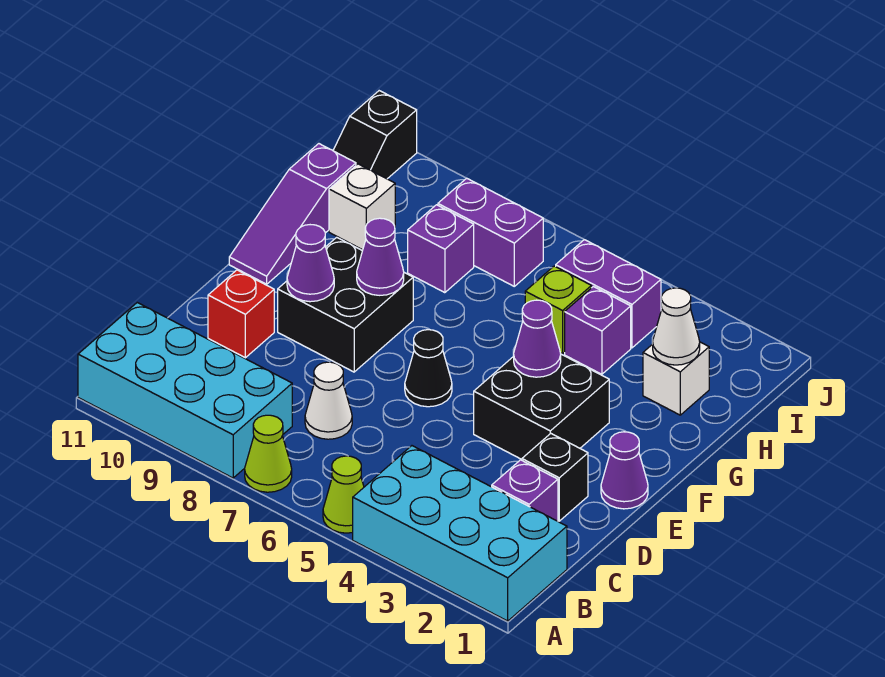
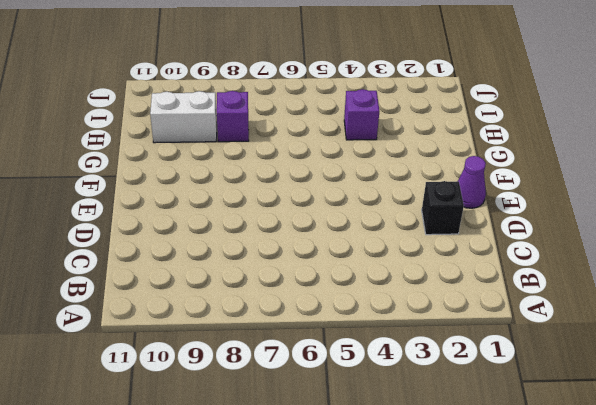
white 1x2 brick [150,91,217,143] -> white 1x1 brick [329,164,395,250]
none -> cyan 2x4 brick [353,446,567,621]
none -> lime 1x1 cone [323,456,364,533]
none -> lime 1x1 cone [245,415,292,492]

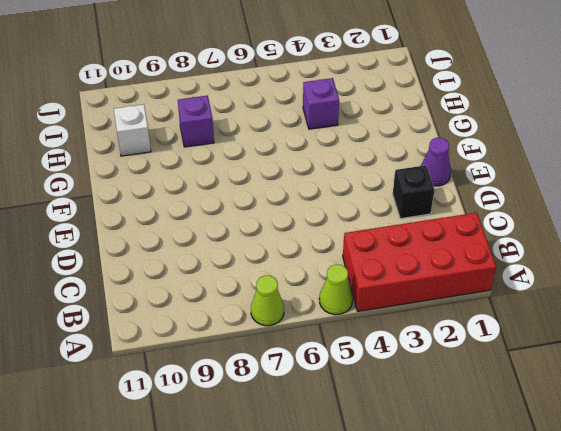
red 2x4 brick [343,213,496,311] -> cyan 2x4 brick [353,446,567,621]
none -> cyan 2x4 brick [78,303,292,478]
none -> purple 1x1 brick [492,460,558,521]
none -> white 1x1 cone [305,362,352,439]

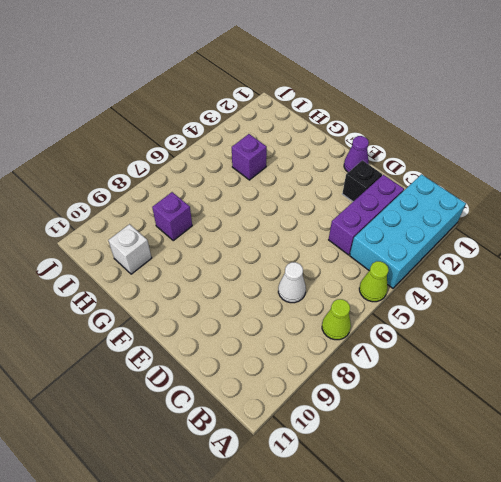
purple 1x3 brick [329,175,404,255] -> purple 1x1 brick [492,460,558,521]
none -> cyan 2x4 brick [78,303,292,478]
none -> red 1x1 brick [208,270,274,358]
none -> black 2x2 brick [474,354,609,459]

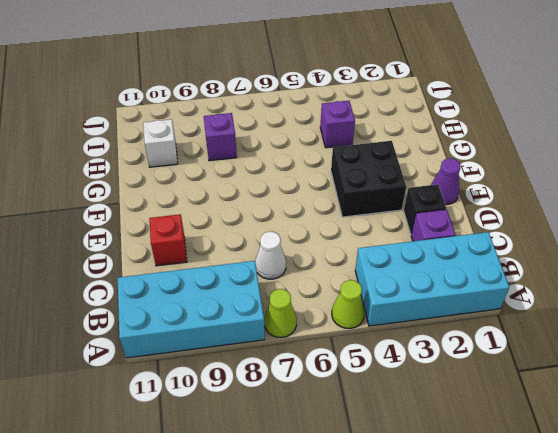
none -> black 1x1 cone [405,330,452,407]
none -> black 2x2 brick [278,237,413,372]
none -> purple 1x3 slope [229,144,356,284]

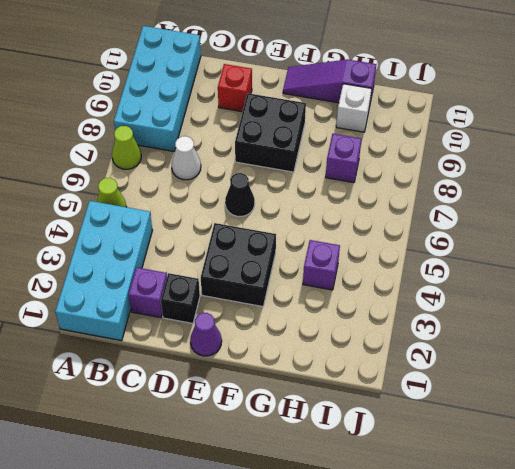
none -> white 1x1 brick [643,342,709,415]
none -> lime 1x1 brick [525,266,591,354]
none -> purple 1x2 brick [556,240,661,348]

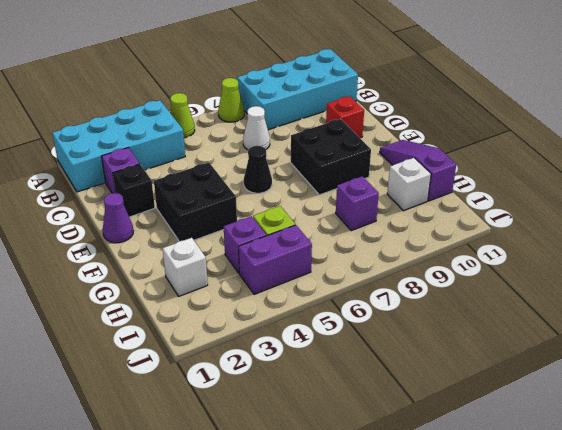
none -> purple 1x2 brick [438,178,543,286]
none -> black 1x2 slope [333,91,417,179]
none -> purple 1x1 cone [287,225,334,302]

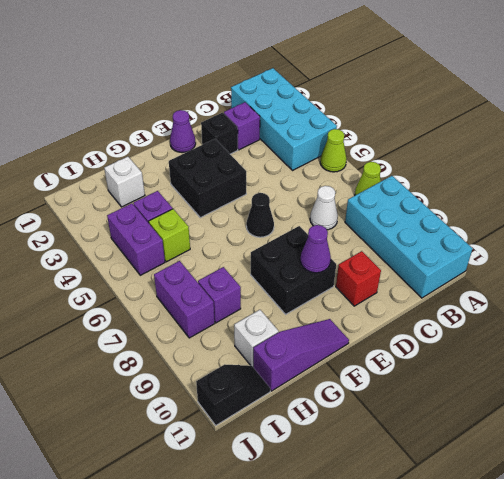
none -> purple 1x1 cone [514,300,561,377]
none -> purple 1x1 cone [357,218,404,295]
none -> white 1x1 cone [653,288,700,365]

